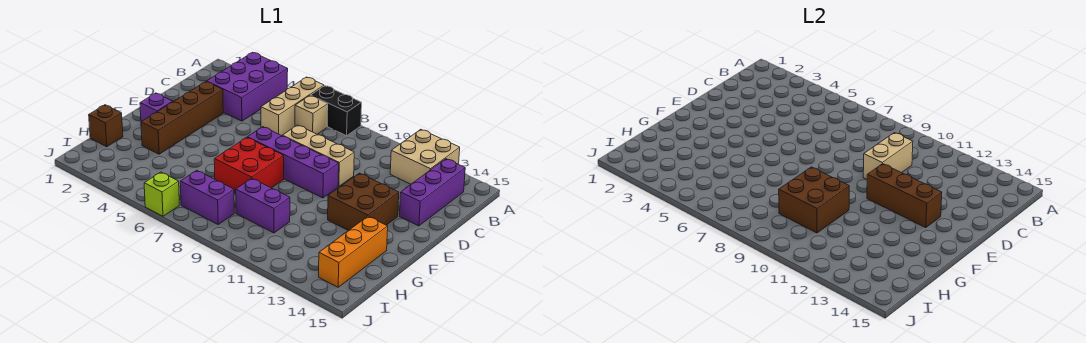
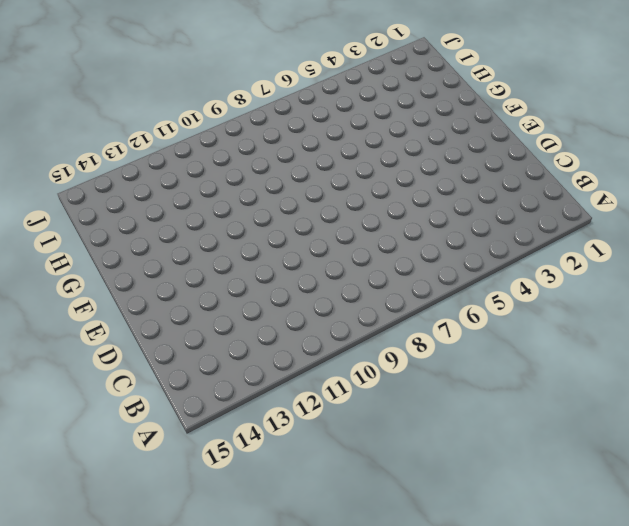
none -> purple 2x3 brick [207,52,288,121]
none -> tan 1x3 brick [261,77,324,136]
none -> black 1x2 brick [311,86,362,136]

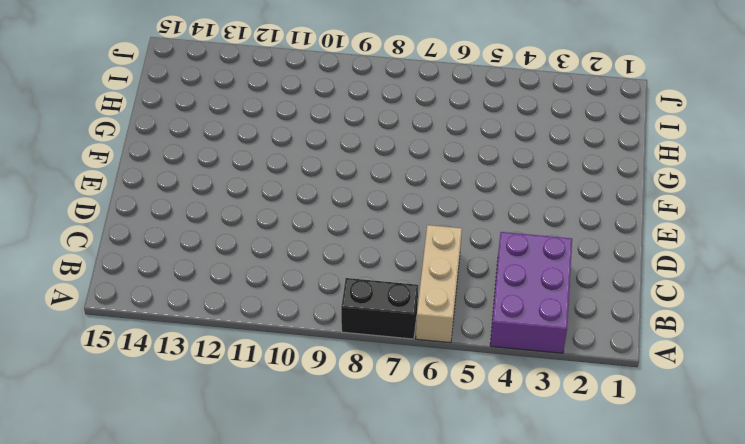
none -> tan 2x2 brick [390,129,460,184]
none -> tan 1x1 brick [295,96,328,134]
none -> purple 1x3 brick [400,159,465,226]

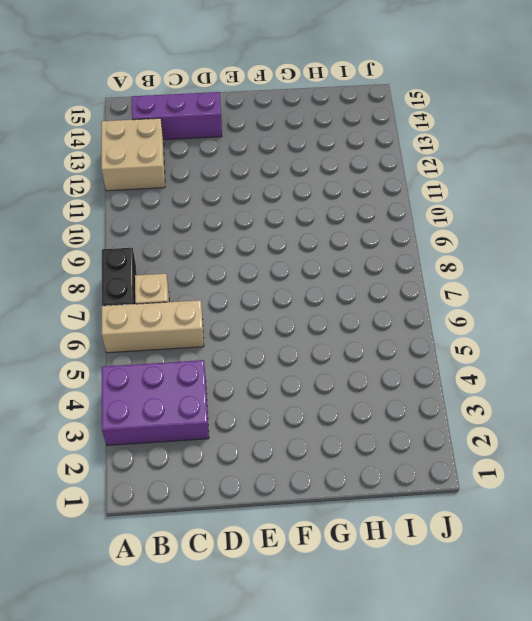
none -> brown 1x4 brick [141,82,223,154]
none -> tan 1x3 brick [282,125,354,187]
none -> purple 1x4 brick [247,127,339,198]

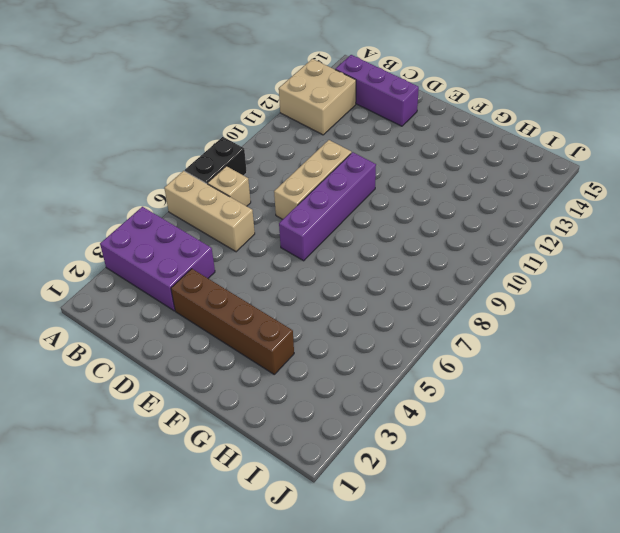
none -> brown 2x2 brick [328,173,399,231]
none -> purple 1x1 brick [140,93,173,122]
none -> red 2x2 brick [214,137,284,193]

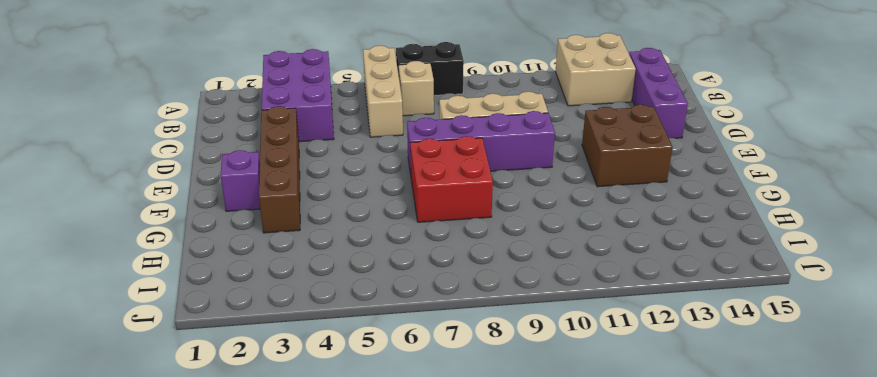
none -> orange 1x3 brick [319,216,388,287]
none -> brown 1x1 brick [89,105,123,147]
none -> purple 1x2 brick [236,178,290,233]

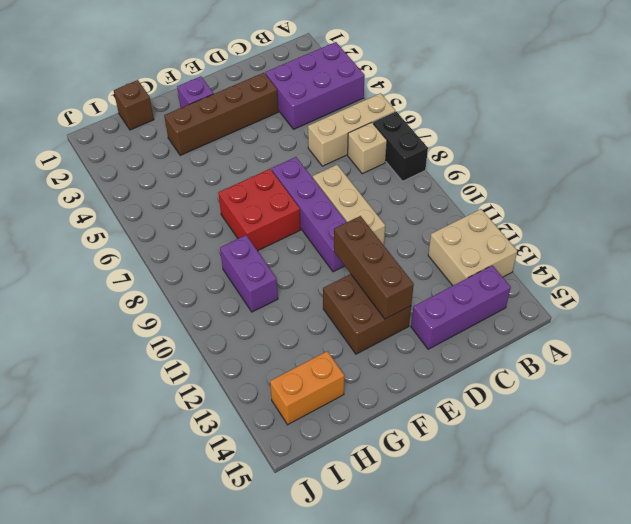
orange 1x2 brick [270,351,344,425] -> orange 1x3 brick [319,216,388,287]
none -> purple 1x2 brick [180,170,234,224]
none -> lime 1x1 brick [144,172,179,216]
none -> tan 1x2 brick [863,133,913,179]

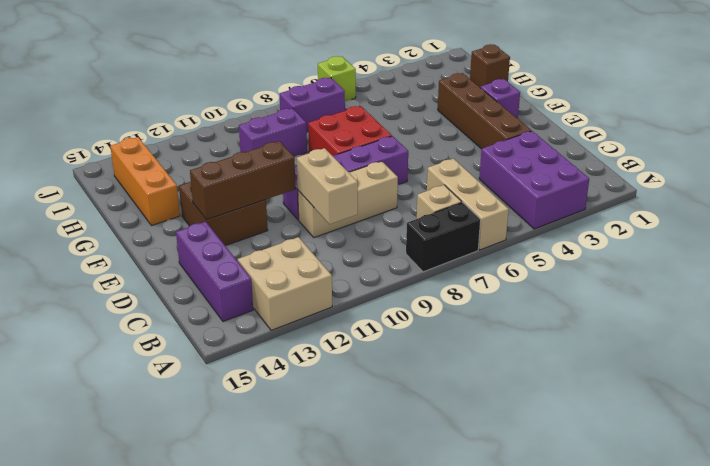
none -> brown 2x2 brick [779,167,849,233]

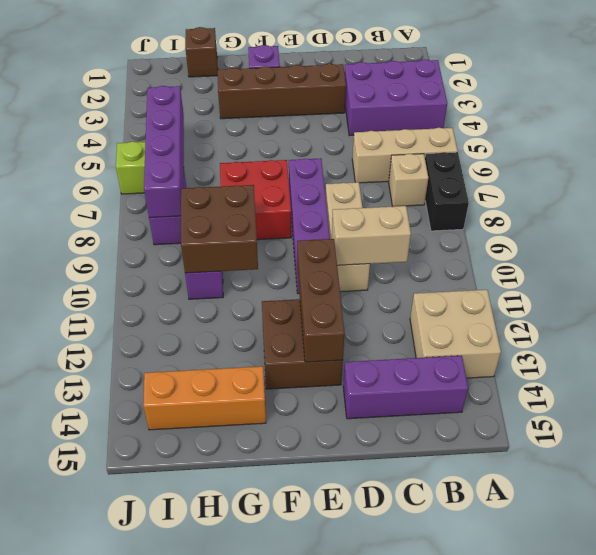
purple 1x4 brick [144,86,184,218] -> none

